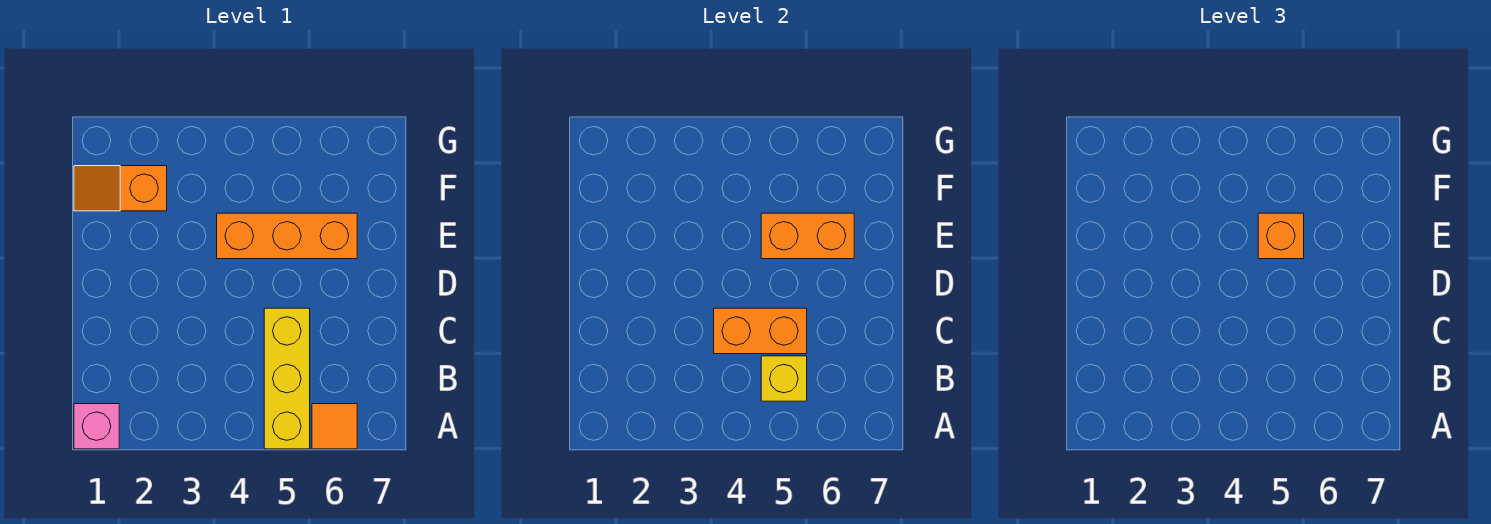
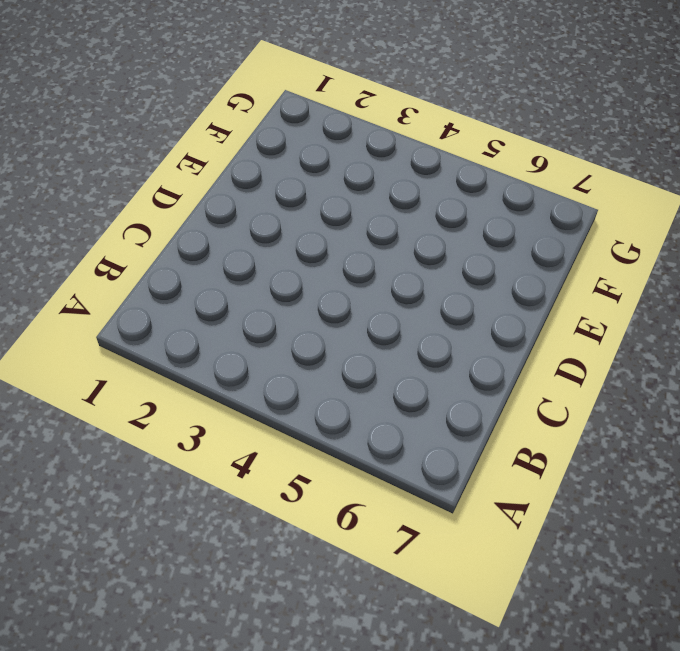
none -> pink 1x1 brick [74,404,119,449]
none -> yellow 1x3 brick [264,308,310,449]

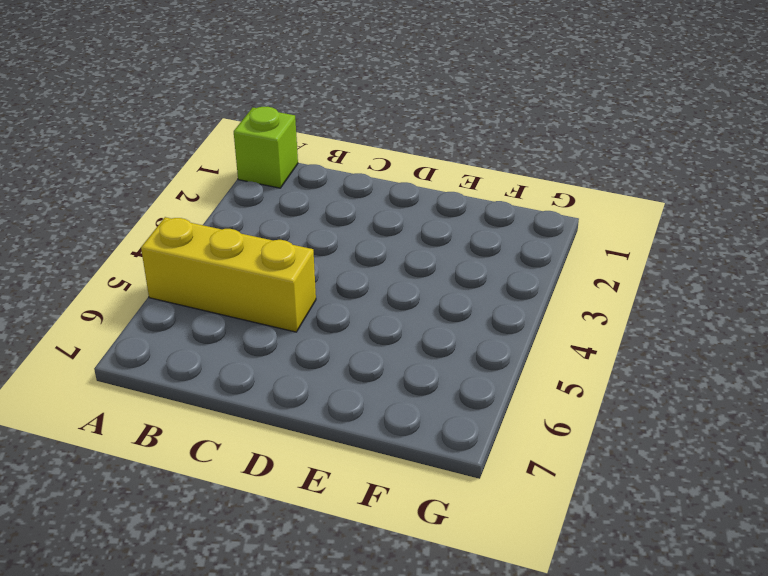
lime 1x1 brick [234,107,298,188] -> pink 1x1 brick [74,404,119,449]
none -> orange 1x1 tile [312,404,357,449]
none -> orange 1x3 brick [217,213,357,259]

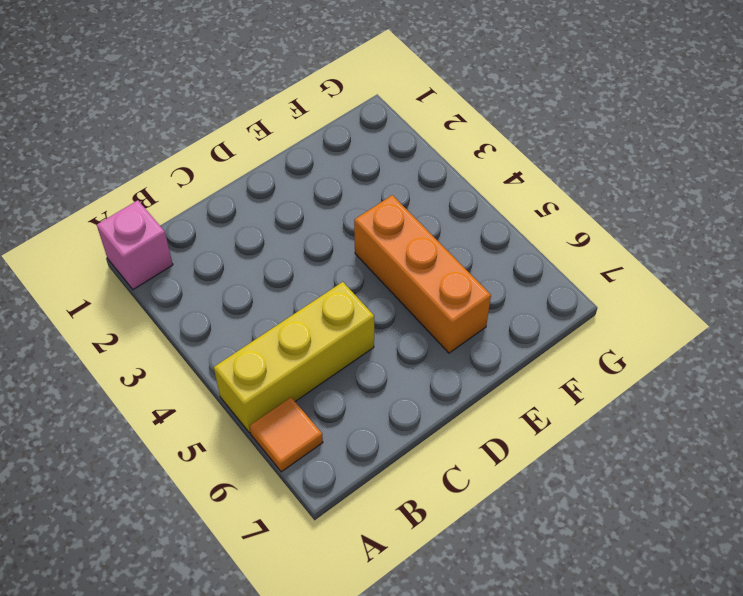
none -> orange 1x2 slope [74,166,167,211]
none -> yellow 1x1 brick [761,356,807,401]

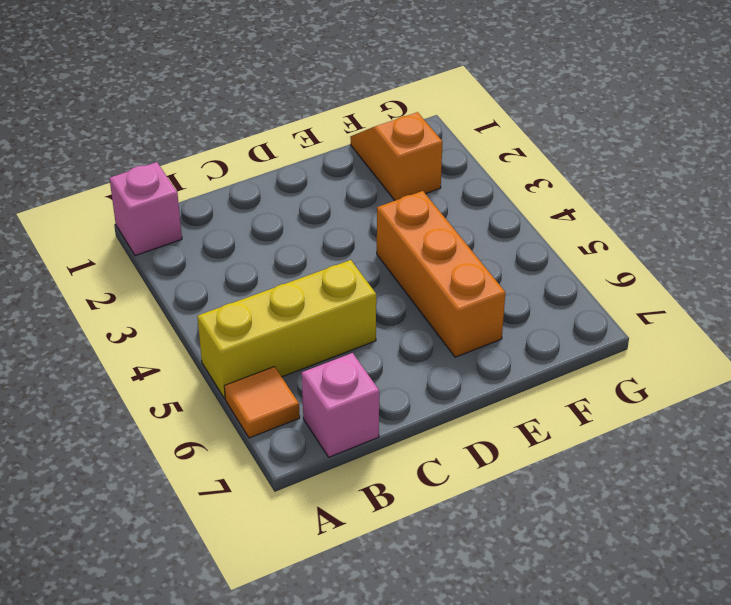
pink 1x1 brick [302,353,379,457] -> none
none -> yellow 1x1 brick [761,356,807,401]
none -> orange 1x2 brick [714,308,807,354]

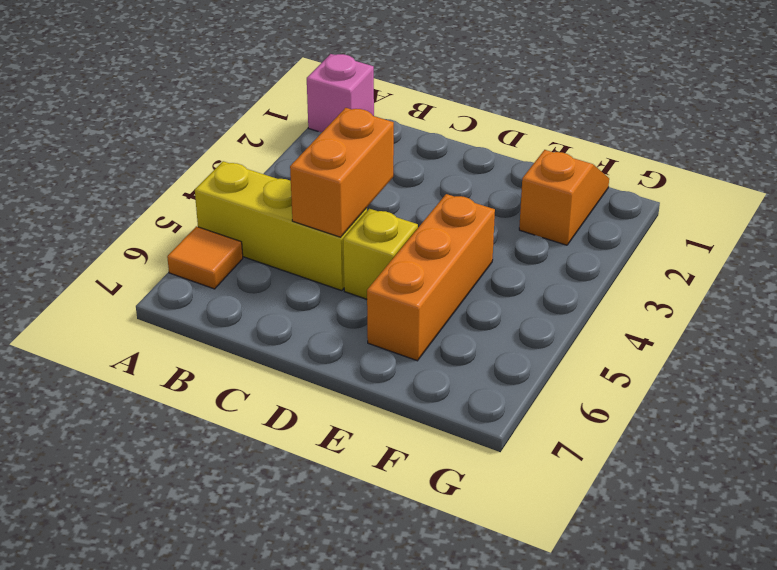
yellow 1x1 brick [343,209,418,299] -> yellow 1x1 brick moved to [761,356,807,401]
none -> orange 1x2 brick [761,213,854,259]
none -> orange 1x1 brick [1258,213,1304,259]

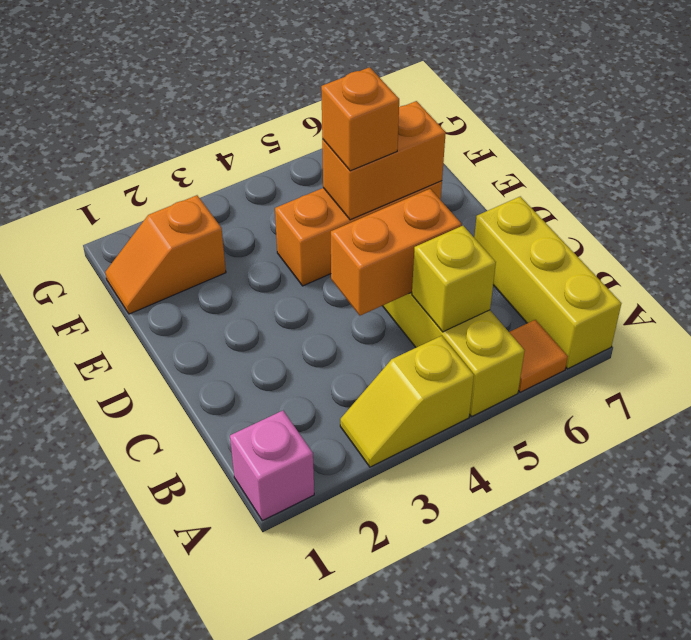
yellow 1x2 slope [340,336,474,467] -> none
yellow 1x3 brick [474,196,622,369] -> none

